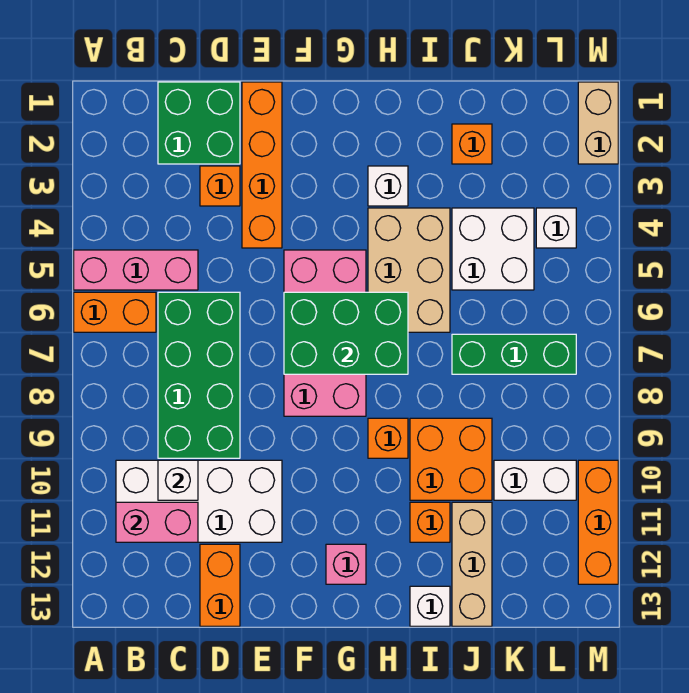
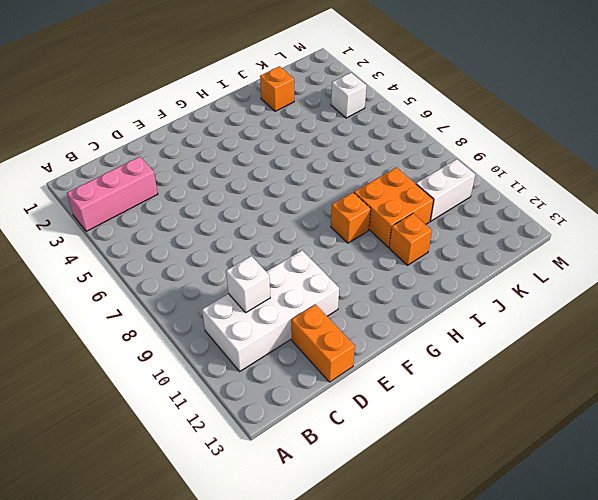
pink 1x3 brick [67,157,158,231] -> pink 1x3 brick moved to [74,250,198,290]
none -> orange 1x2 brick [74,292,156,332]
none -> green 2x2 brick [158,82,240,164]
none -> green 2x4 brick [158,292,240,458]

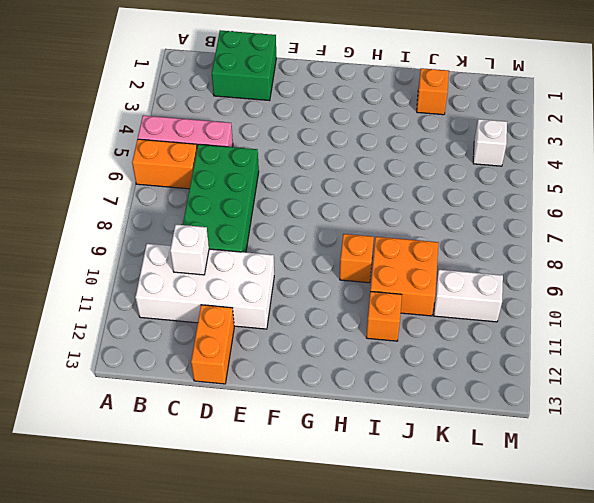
none -> orange 1x1 brick [200,166,240,206]
none -> orange 1x4 brick [242,82,282,248]
none -> pink 2x4 brick [284,250,366,416]

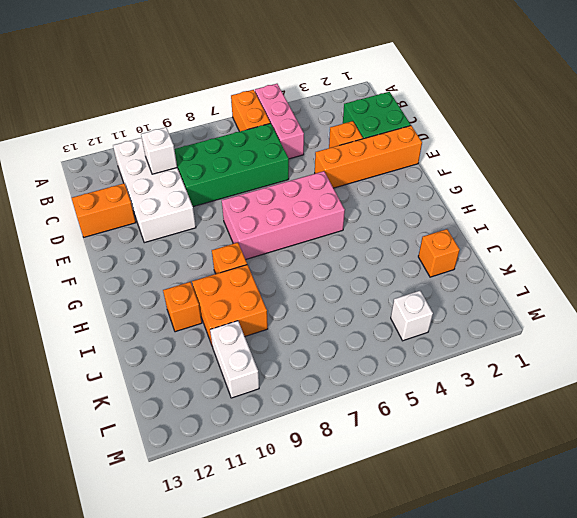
none -> pink 1x1 brick [326,544,366,584]
none -> white 1x1 brick [368,166,408,206]
none -> tan 2x3 brick [368,208,450,332]

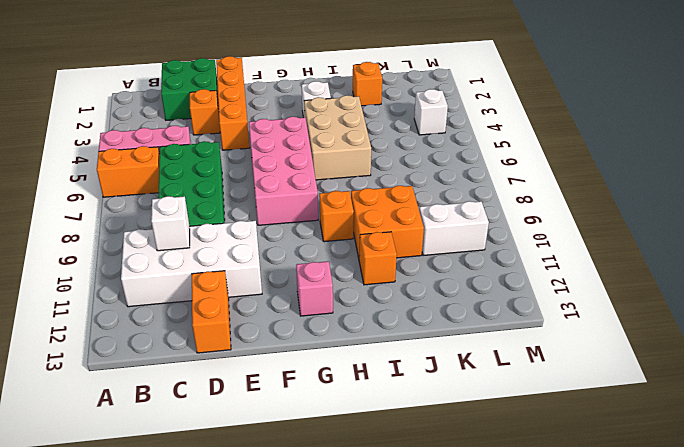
none -> white 1x1 brick [410,586,450,626]
none -> white 2x2 brick [452,208,534,290]
none -> green 1x3 brick [452,334,576,374]

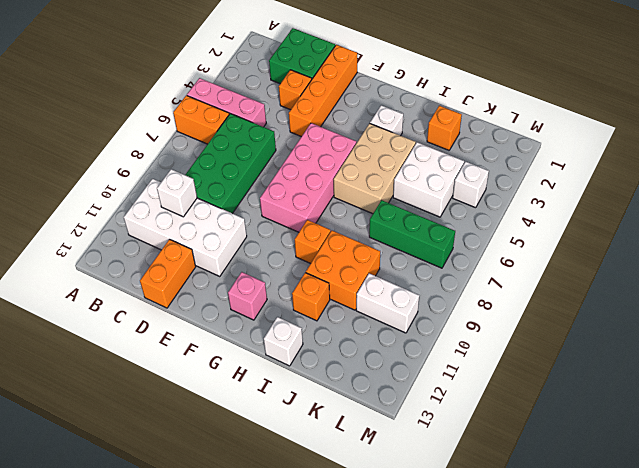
none -> tan 1x3 brick [452,502,492,626]
none -> tan 1x2 brick [578,82,618,164]
none -> orange 1x3 brick [578,460,618,584]

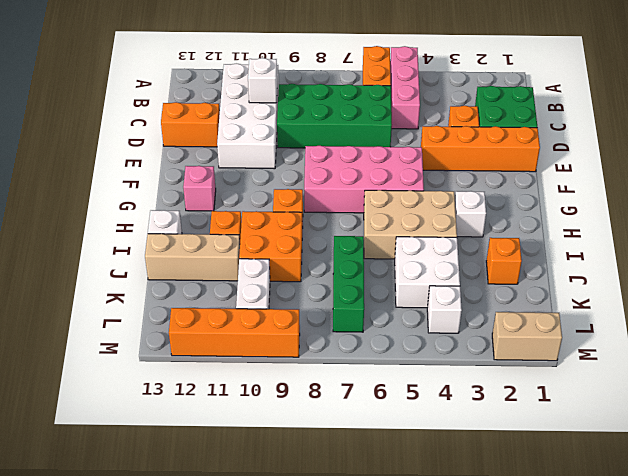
orange 1x4 brick [169,308,300,357] -> orange 1x3 brick [578,460,618,584]
none -> pink 1x2 brick [116,502,198,542]
none -> green 2x3 brick [284,292,408,374]

